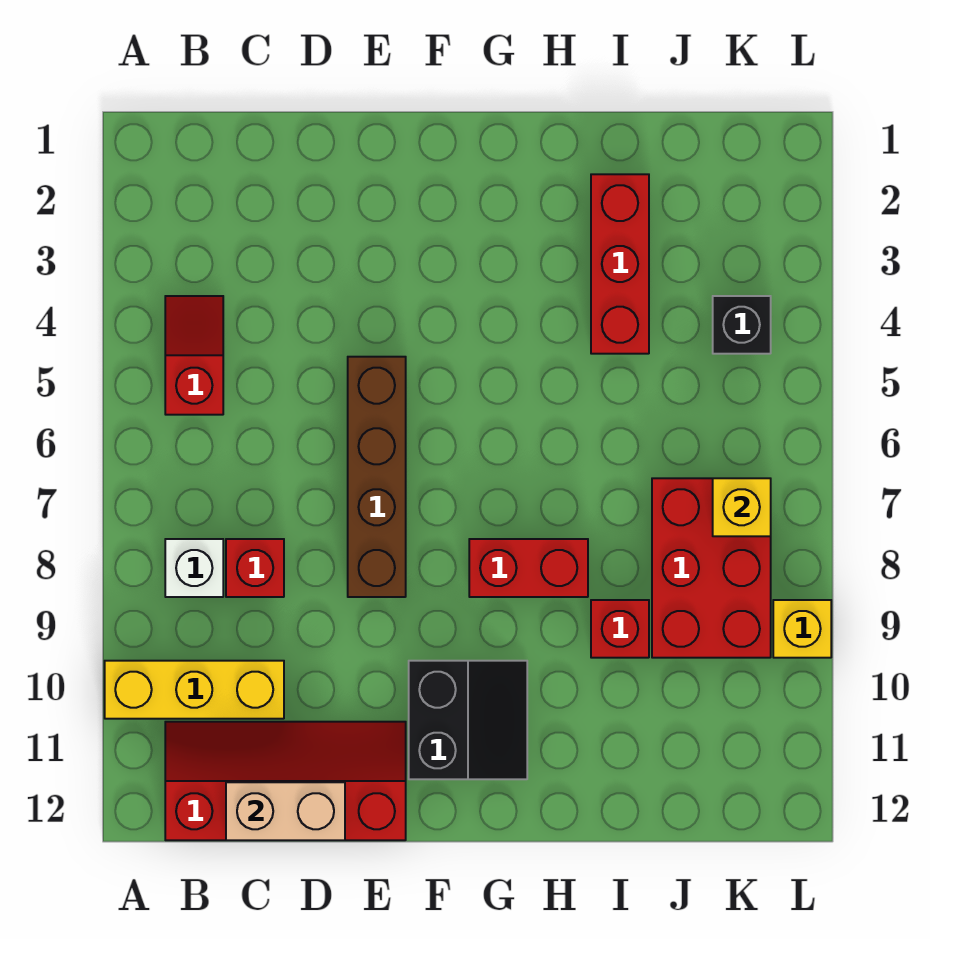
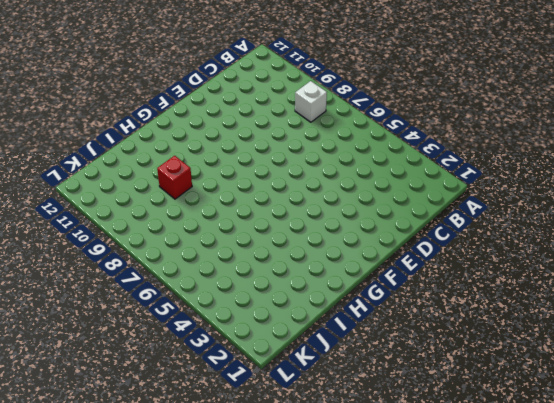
none -> yellow 1x3 brick [105,661,284,719]
none -> red 1x2 slope [165,296,223,415]
none -> red 2x4 slope [165,722,406,840]

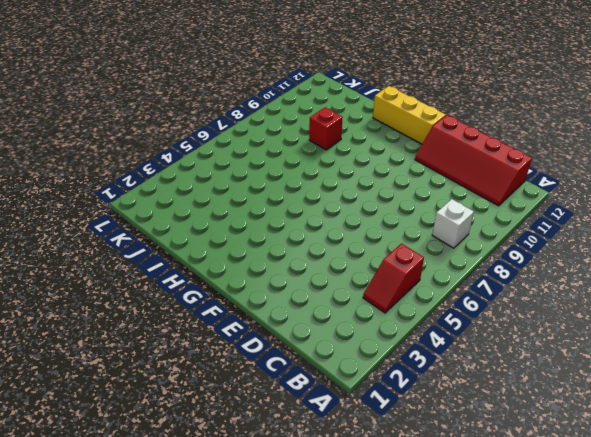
yellow 1x3 brick [373,86,446,144] -> yellow 1x3 brick moved to [105,661,284,719]
none -> red 1x1 brick [226,539,284,597]
none -> brown 1x4 brick [348,357,406,597]
none -> black 2x2 slope [409,661,527,779]

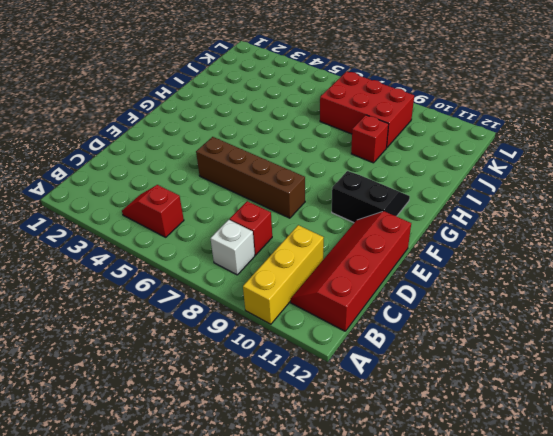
none -> red 1x2 brick [469,539,588,597]
none -> red 1x3 brick [591,174,649,354]
none -> black 1x1 brick [713,296,771,354]

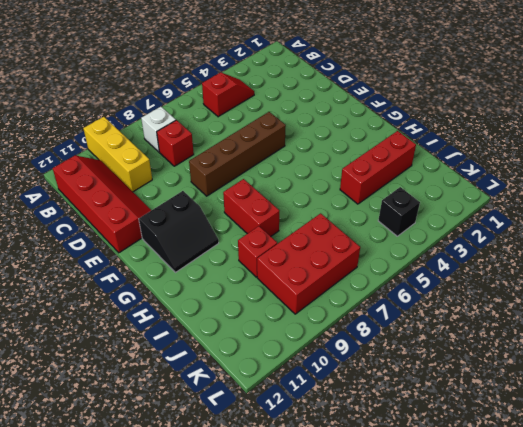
none -> yellow 1x1 brick [773,600,831,658]
none -> tan 1x2 brick [226,782,345,840]
none -> yellow 1x1 brick [713,478,771,536]

